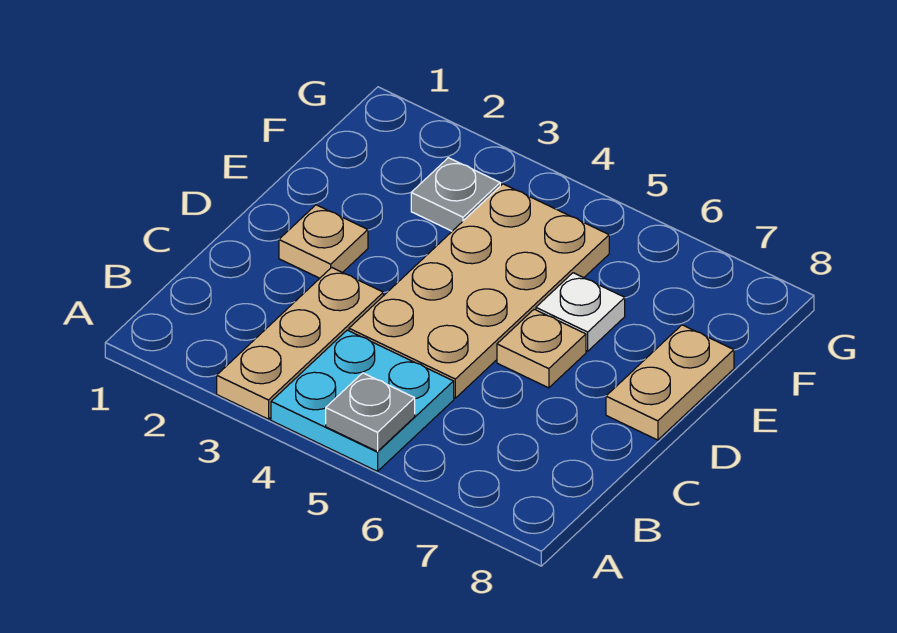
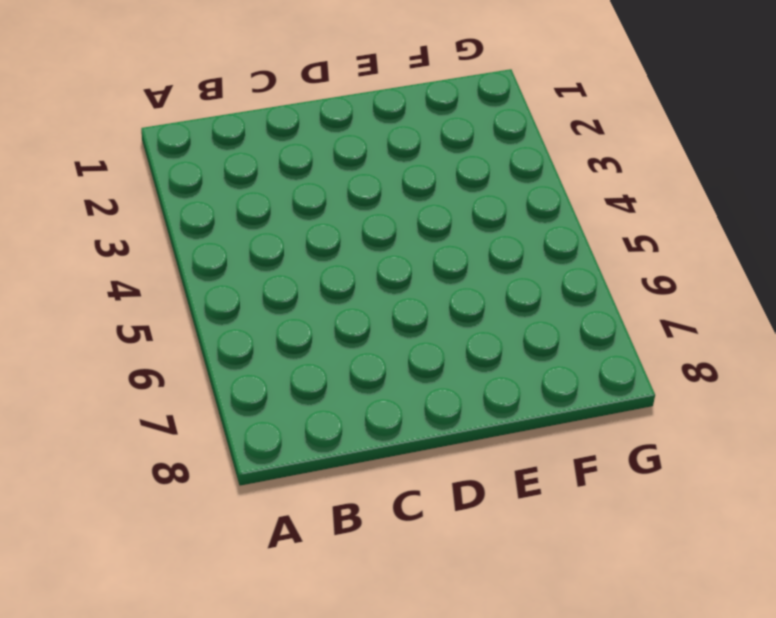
none -> tan 1x3 plate [217,267,383,419]
none -> cyan 2x2 plate [271,330,454,471]

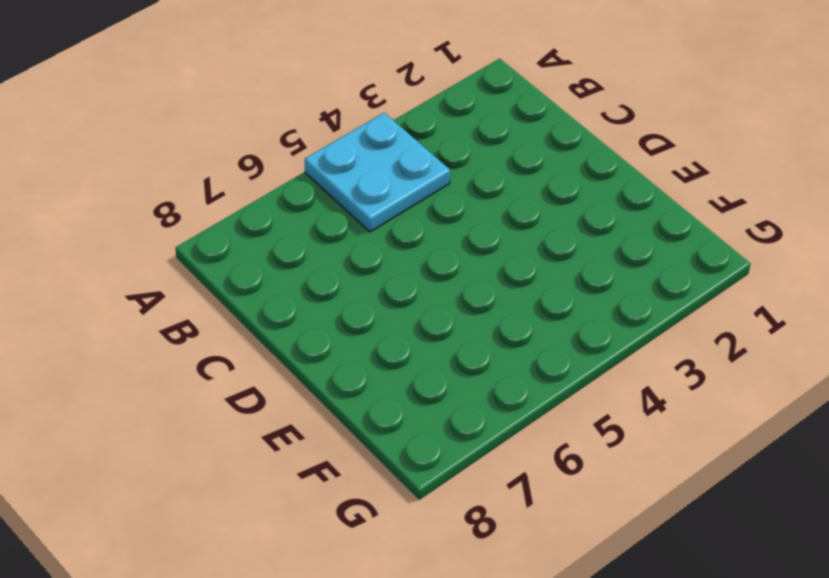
none -> tan 1x3 plate [217,267,383,419]
none -> tan 2x4 plate [349,184,609,398]

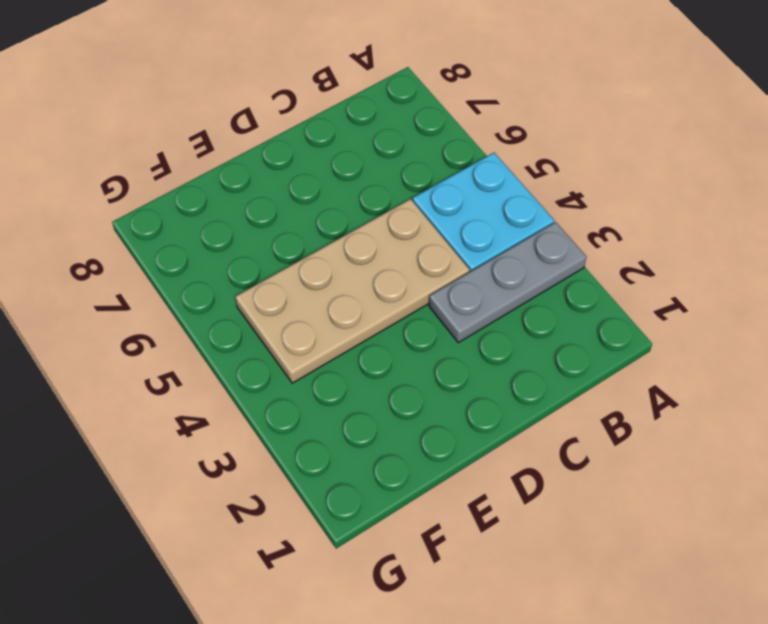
grey 1x3 plate [429,222,586,343] -> tan 1x3 plate [217,267,383,419]
none -> tan 1x1 plate [279,205,368,278]
none -> tan 1x1 plate [497,309,586,388]

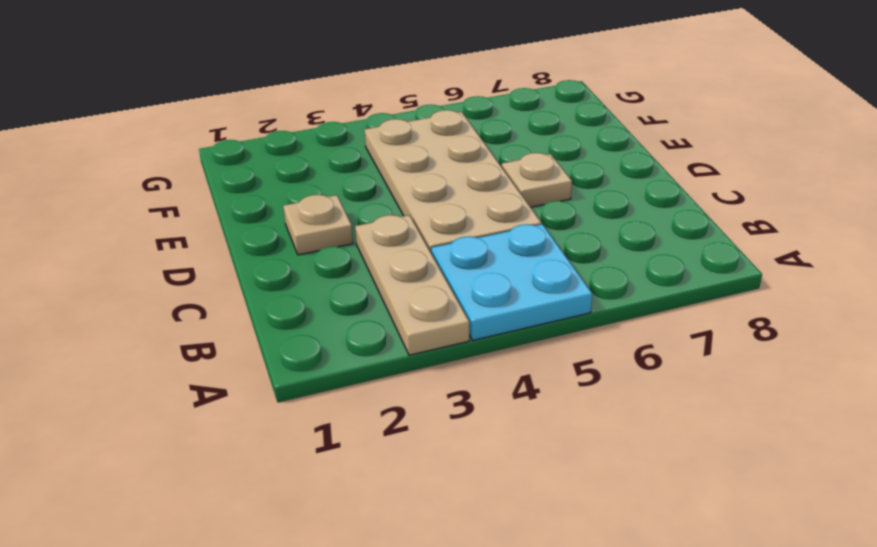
none -> tan 1x2 plate [606,325,734,440]
none -> white 1x1 plate [536,273,625,351]

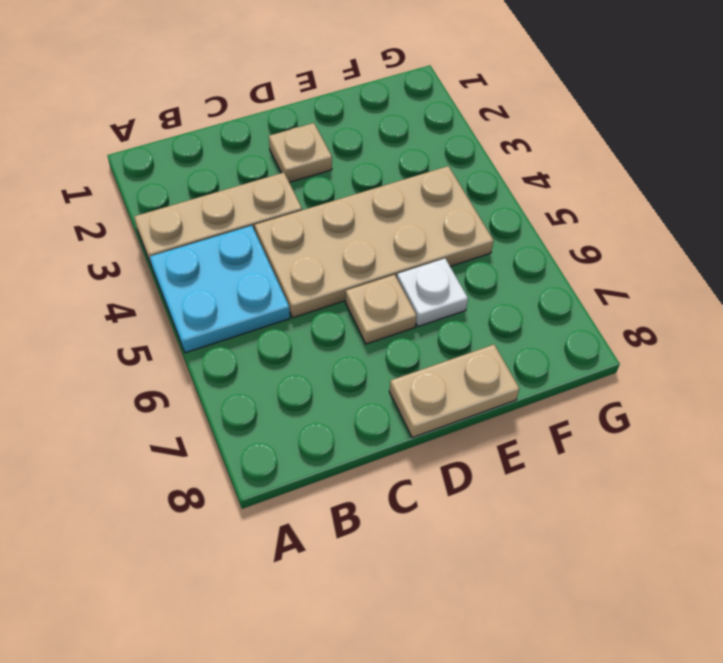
none -> grey 1x1 plate [411,158,500,231]
none -> grey 1x1 plate [326,373,415,452]

